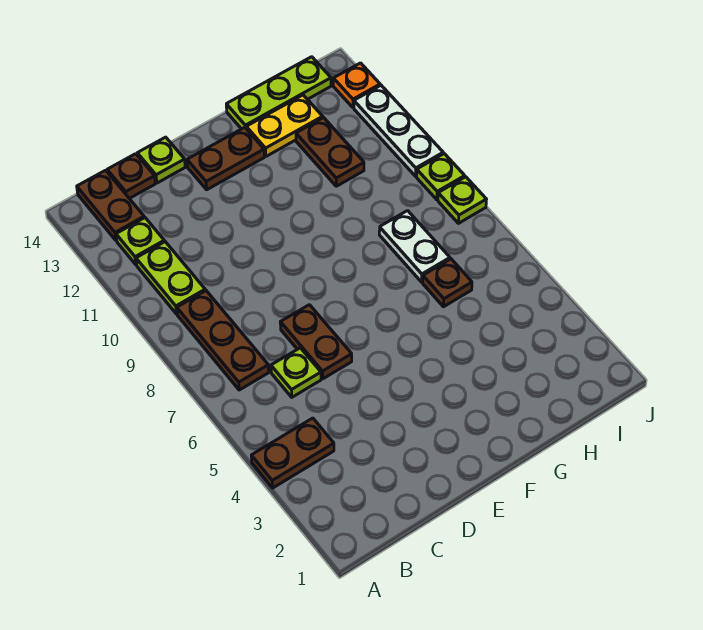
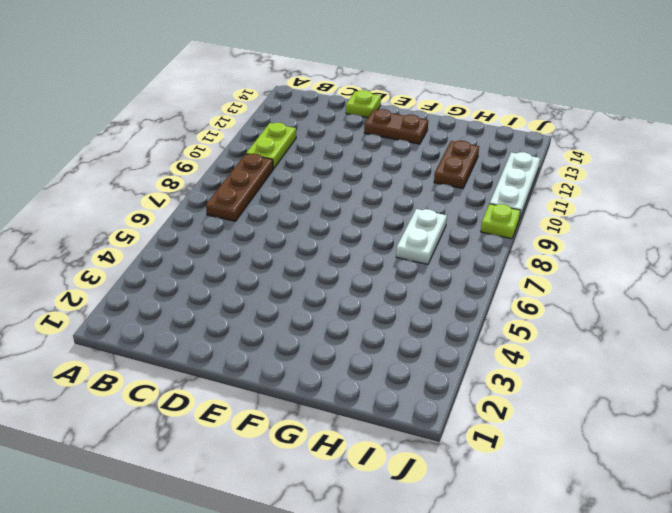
none -> brown 1x2 plate [251,418,334,488]
none -> lime 1x1 plate [116,218,164,265]
none -> brown 1x2 plate [77,170,144,241]

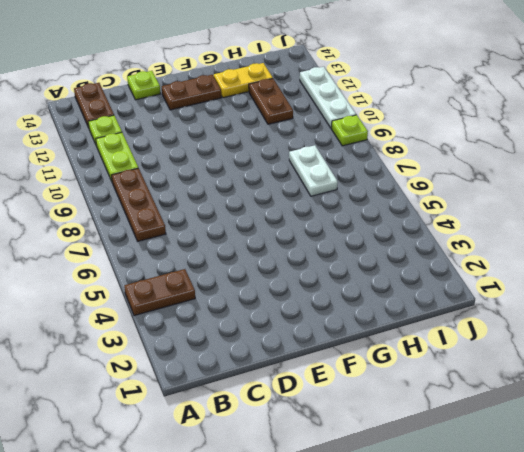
none -> lime 1x1 plate [271,348,321,397]
none -> brown 1x1 plate [107,154,155,199]
none -> brown 1x2 plate [280,305,352,379]

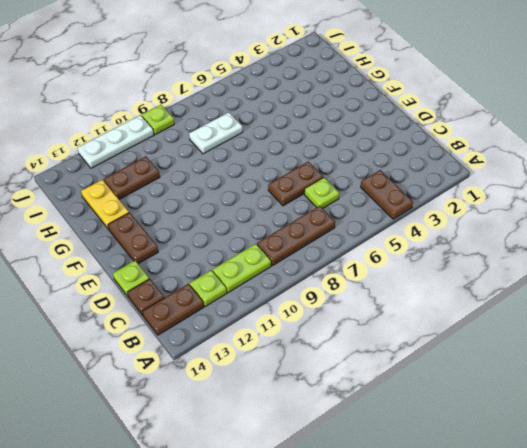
none -> lime 1x3 plate [226,57,331,129]
none -> brown 1x1 plate [423,259,472,307]
none -> lime 1x1 plate [438,177,487,223]

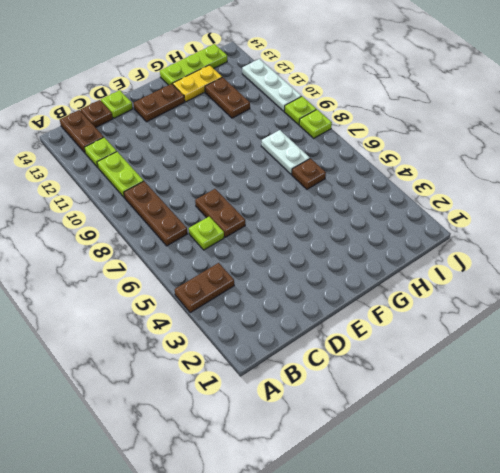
none -> orange 1x1 plate [333,63,380,108]

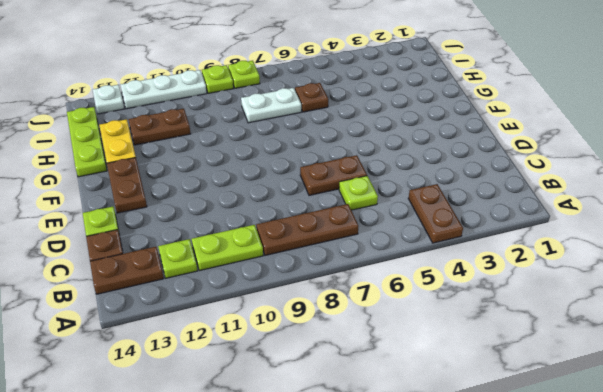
white 1x1 plate [93,85,124,114] -> orange 1x1 plate [333,63,380,108]

